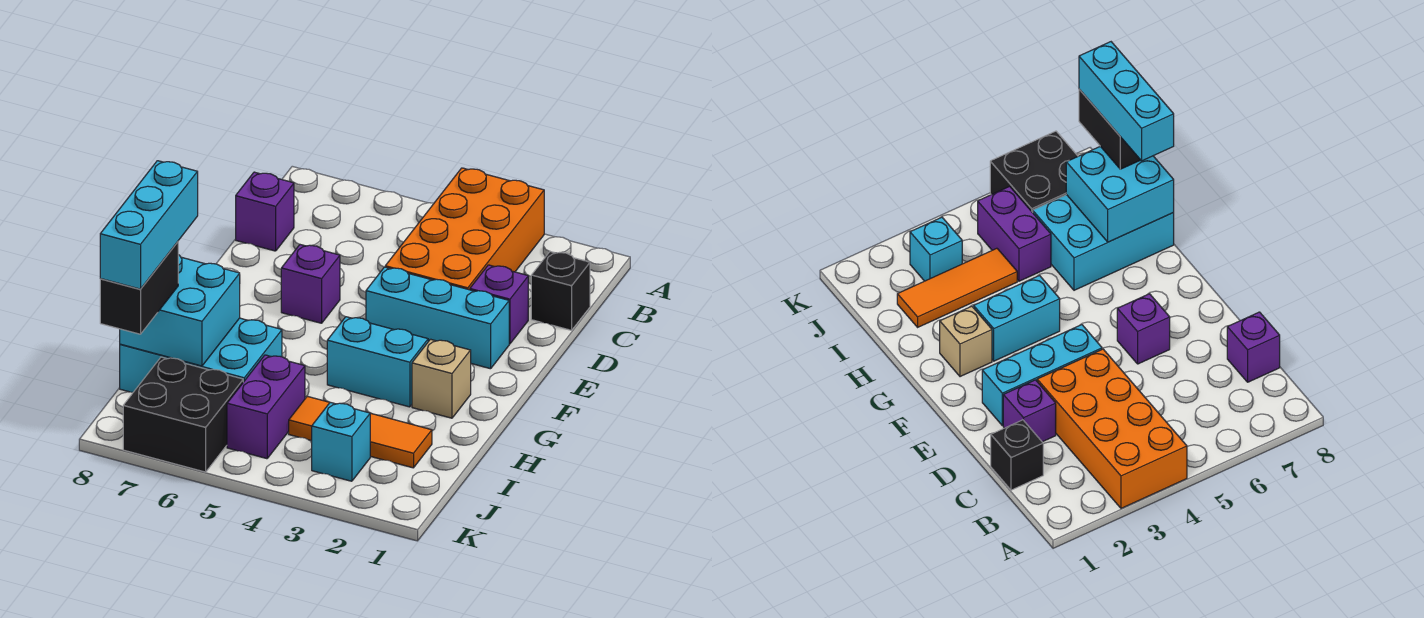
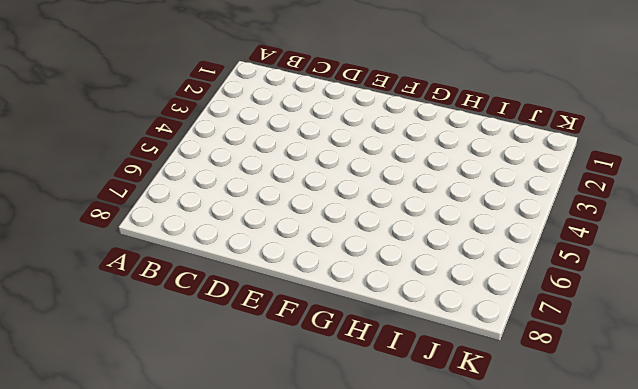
none -> orange 2x4 brick [385,168,544,290]
none -> black 1x1 brick [531,252,590,330]
none -> purple 1x1 brick [236,172,294,251]

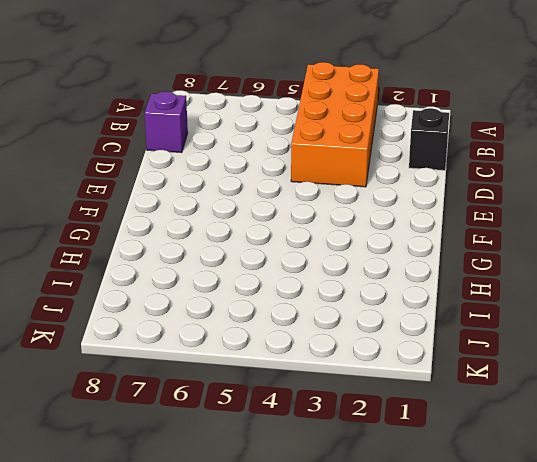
none -> purple 1x1 brick [470,265,528,344]
none -> cyan 1x3 brick [366,267,509,369]
none -> purple 1x1 brick [281,245,340,323]

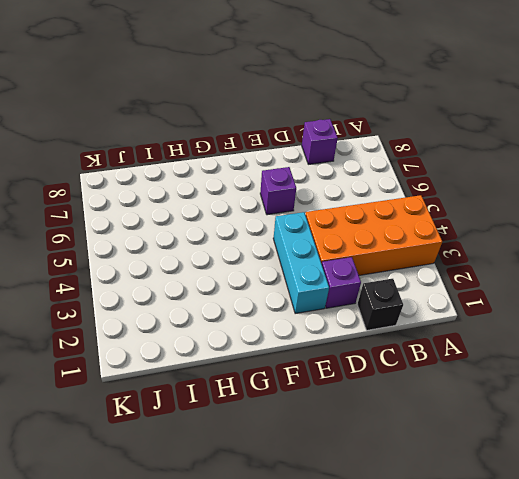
none -> tan 1x1 brick [412,339,471,418]
none -> cyan 1x2 brick [327,317,428,407]
none -> cyan 2x3 brick [120,318,282,392]

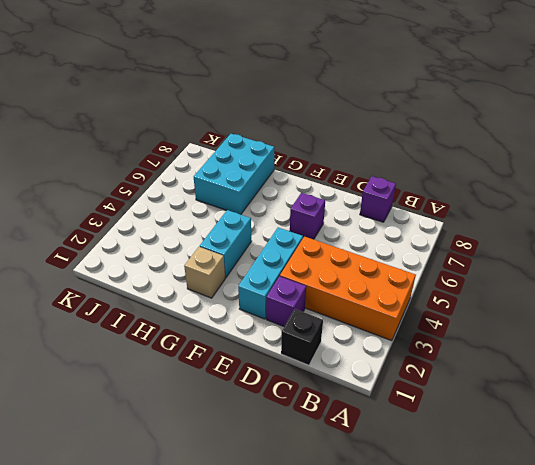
none -> orange 1x3 tile [289,396,432,468]
none -> purple 1x2 brick [227,355,305,459]
none -> cyan 1x1 brick [312,402,370,481]

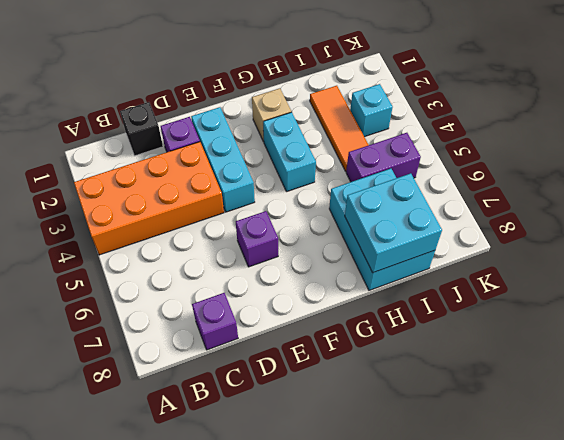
none -> black 2x2 brick [123,357,243,472]
none -> black 1x2 brick [100,242,178,334]
none -> cyan 1x3 brick [100,161,198,289]

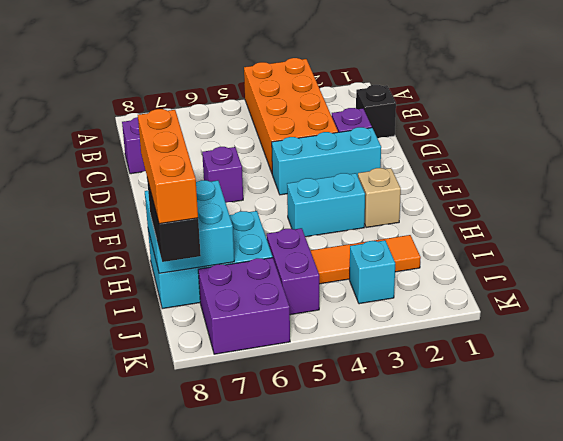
orange 1x3 brick [138,109,198,224] -> cyan 1x3 brick [100,161,198,289]
purple 2x2 brick [198,258,290,354] -> black 2x2 brick [123,357,243,472]

